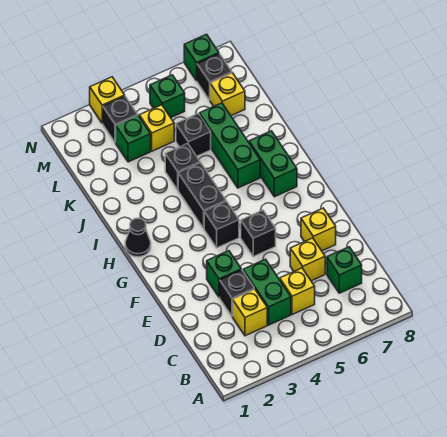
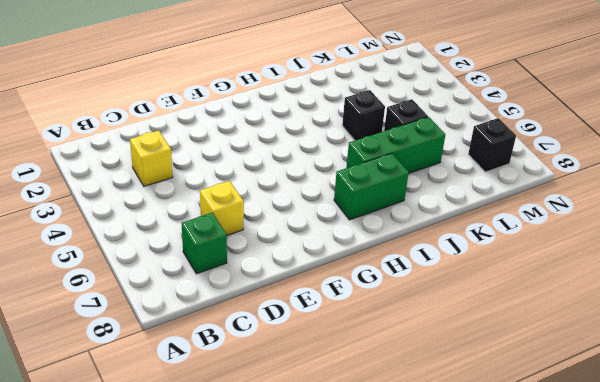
none -> green 1x2 brick [243,259,291,325]
none -> yellow 1x1 brick [280,268,315,315]
none -> black 1x1 brick [220,270,254,316]

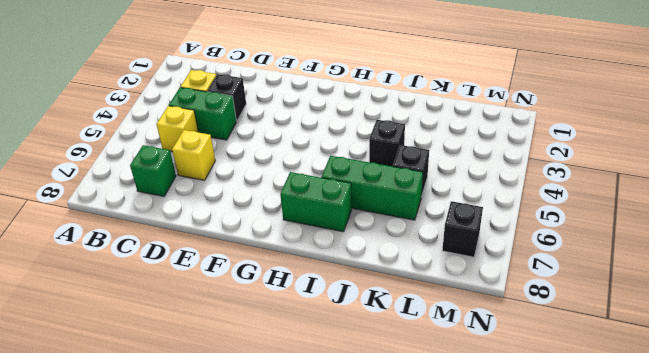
none -> green 1x1 brick [207,251,241,297]
none -> yellow 1x1 brick [301,208,336,251]
none -> black 1x1 brick [241,210,276,256]

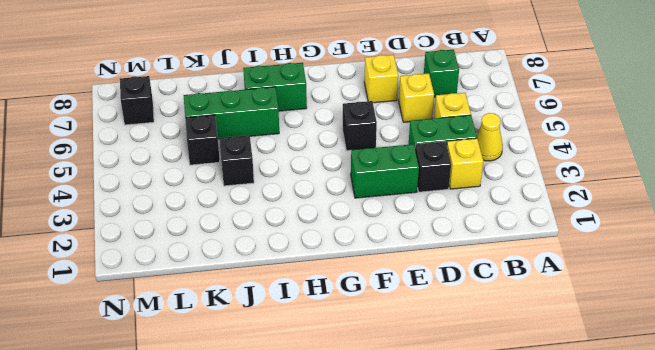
yellow 1x1 cone [477,113,503,161] -> none
green 1x2 brick [351,144,419,198] -> green 1x1 brick [207,251,241,297]
none -> black 1x1 brick [204,201,239,248]
none -> black 1x1 cone [125,218,151,257]
none -> black 1x2 brick [178,163,226,228]

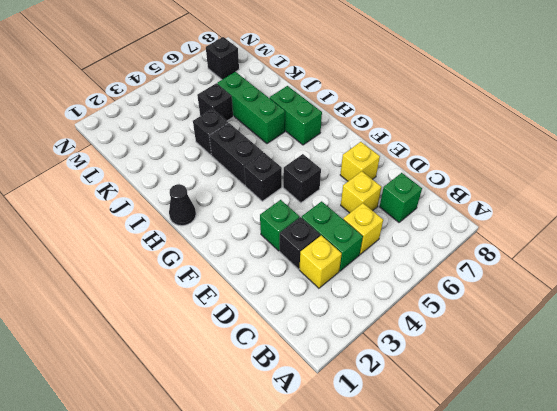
none -> green 1x1 brick [116,116,151,162]
none -> yellow 1x1 brick [139,105,174,151]
none -> yellow 1x1 brick [210,73,245,116]

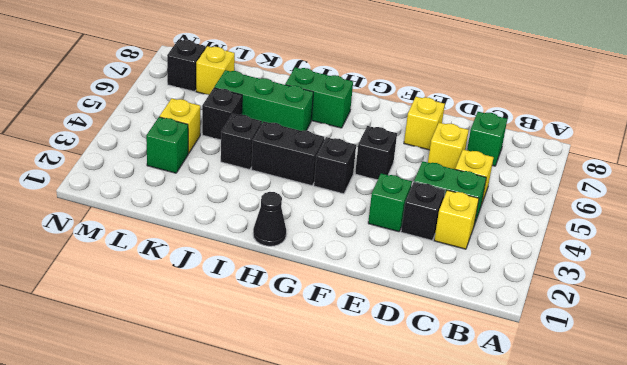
none -> black 1x1 brick [103,96,138,143]
none -> green 1x1 brick [150,75,185,118]
none -> yellow 1x1 brick [90,77,125,123]

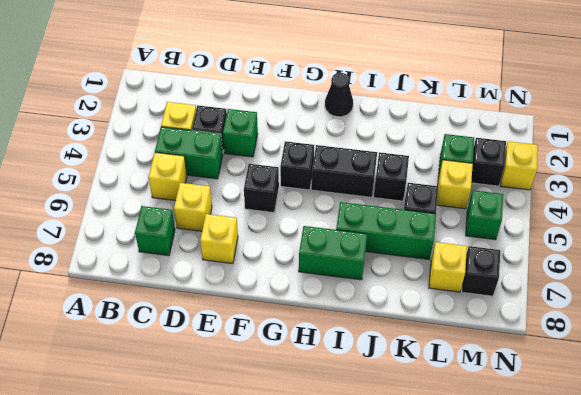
none -> green 1x1 brick [184,34,219,81]

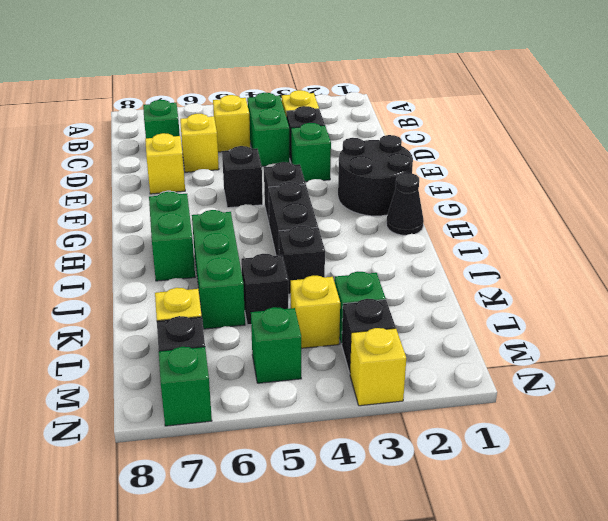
black 2x2 round brick [338,135,413,216] -> none

